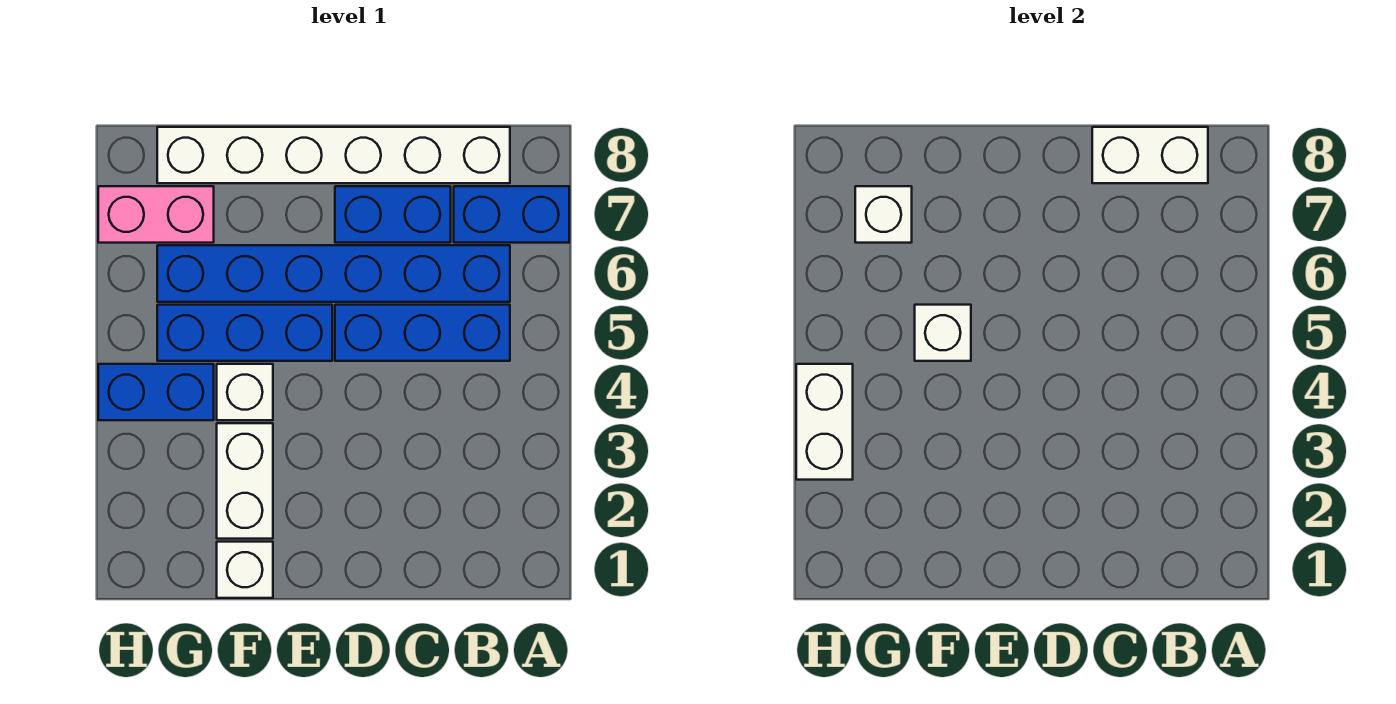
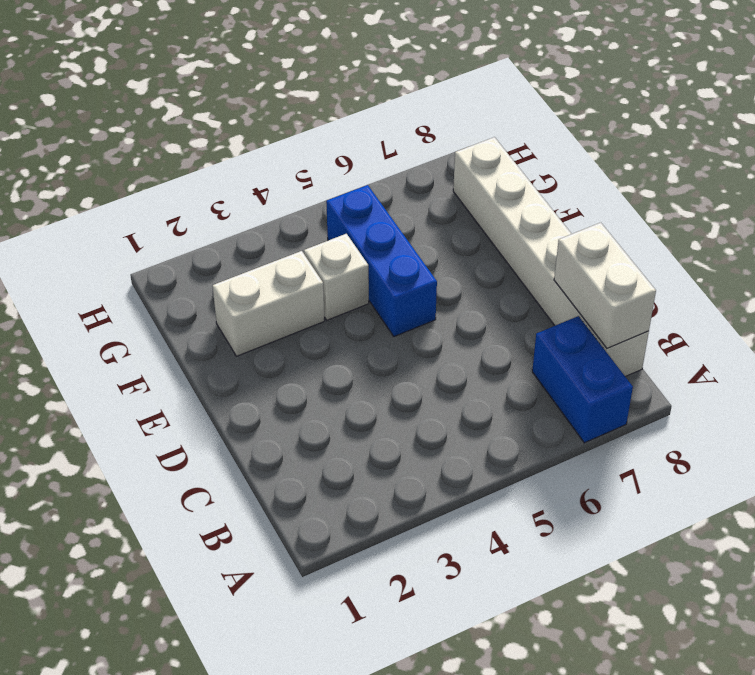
none -> blue 1x3 brick [335,305,510,361]
none -> blue 1x6 brick [157,245,510,302]
none -> blue 1x2 brick [335,186,451,243]

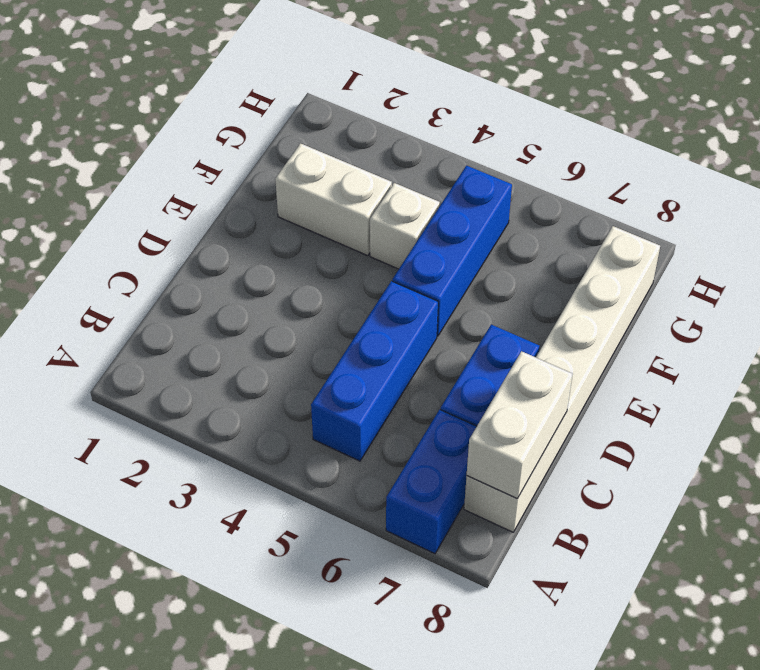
none -> blue 1x6 brick [157,245,510,302]
none -> white 1x1 brick [217,542,273,598]
none -> blue 1x2 brick [98,364,214,420]

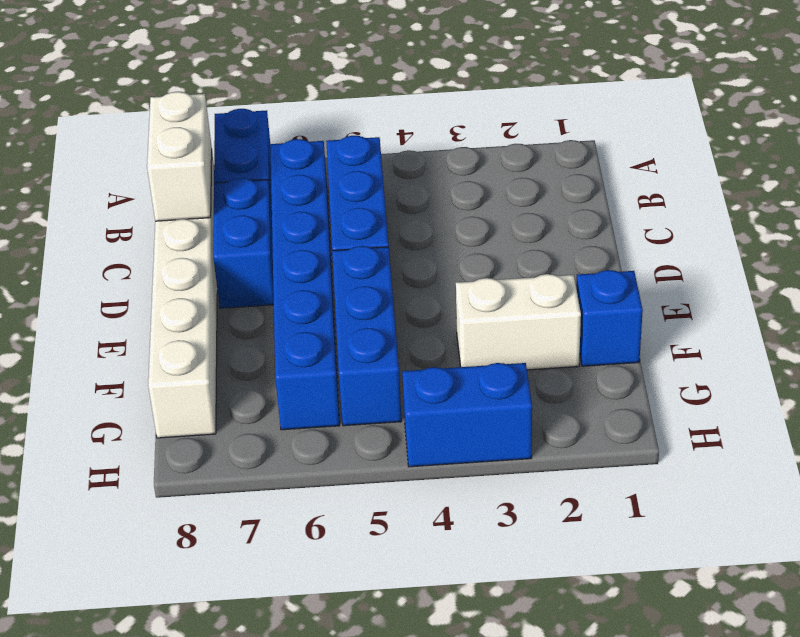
blue 1x1 brick [576,270,643,366] -> white 1x1 brick [217,542,273,598]
blue 1x2 brick [402,363,532,467] -> blue 1x2 brick turned to [98,364,214,420]
none -> white 1x1 brick [217,364,273,420]
none -> pink 1x2 brick [98,186,214,243]
none -> white 1x1 brick [915,305,971,361]

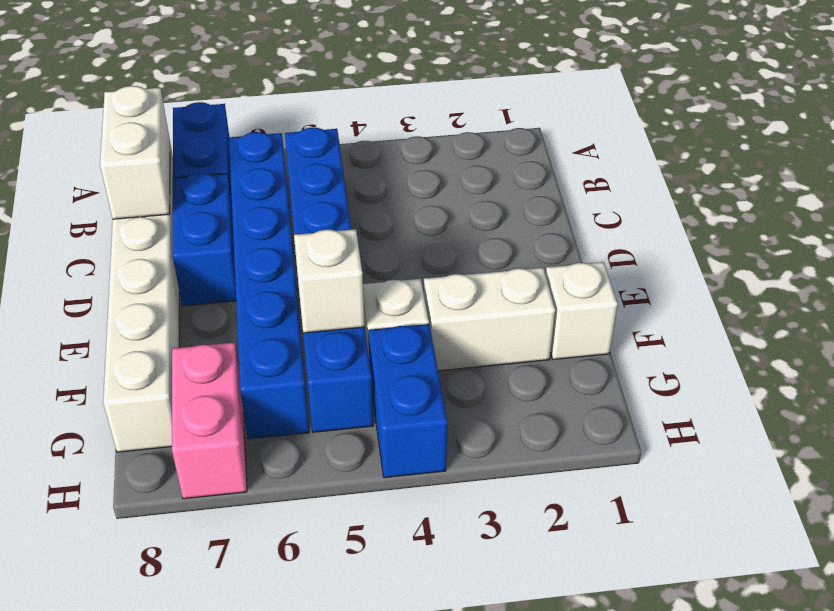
none -> white 1x1 brick [855,186,912,243]
none -> white 1x2 brick [796,364,853,480]

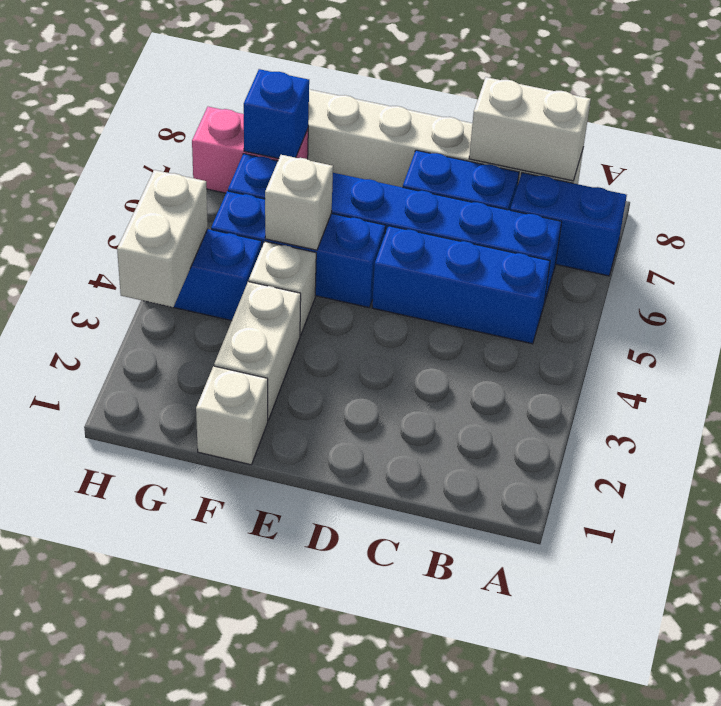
blue 1x1 brick [244,69,309,159] -> white 1x1 brick [855,186,912,243]

